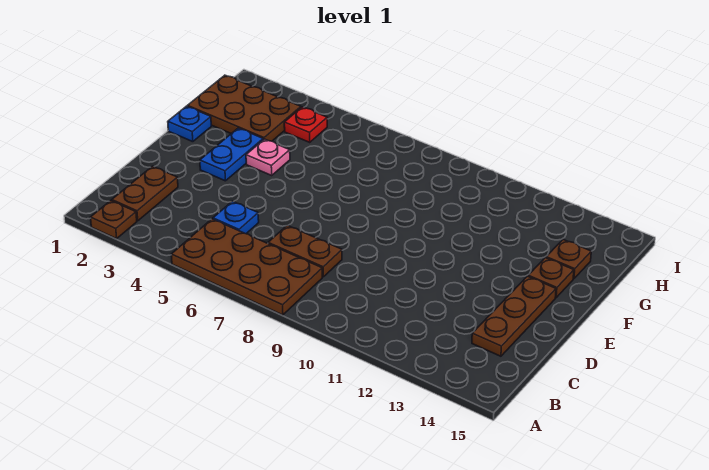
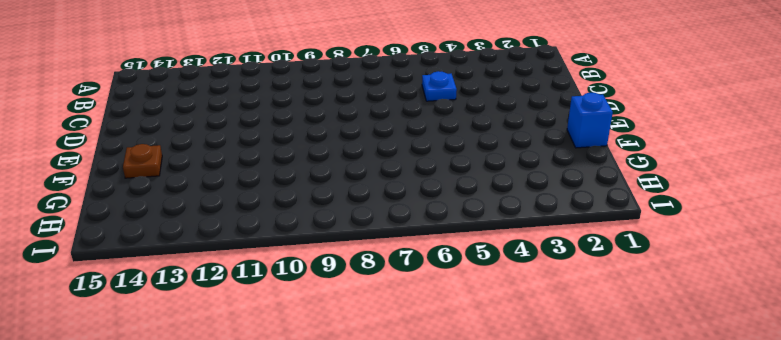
blue 1x1 brick [567,93,613,148] -> blue 1x1 plate [168,106,211,142]
none -> brown 1x1 plate [91,201,137,239]
none -> brown 2x4 plate [171,219,322,315]
none -> brown 1x2 plate [112,166,178,221]

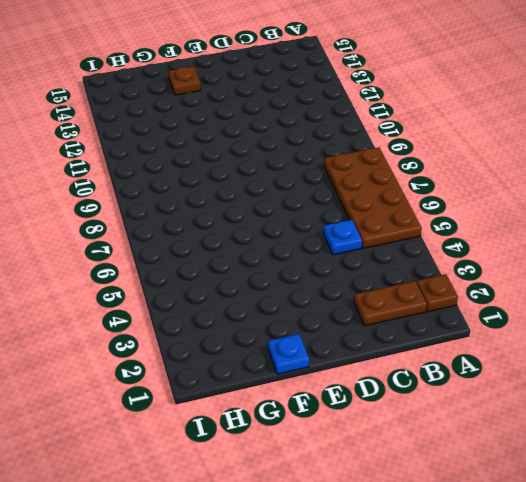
none -> brown 1x2 plate [268,225,342,277]
none -> brown 1x3 plate [472,276,556,356]
none -> blue 1x2 plate [200,128,263,181]

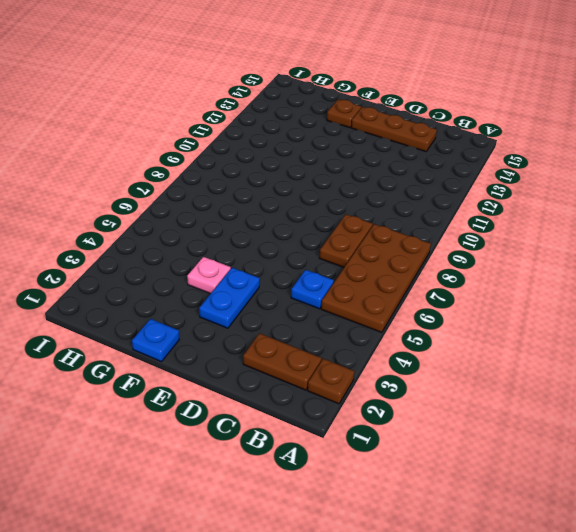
blue 1x2 plate [199,268,260,328] -> blue 1x2 plate turned to [200,128,263,181]
none -> brown 2x3 plate [187,75,301,141]
none -> brown 1x1 plate [546,240,591,279]
none -> red 1x1 plate [284,107,327,142]

